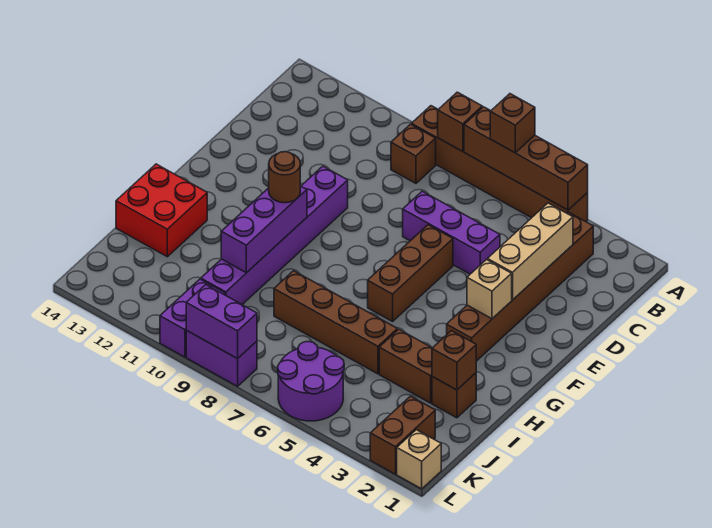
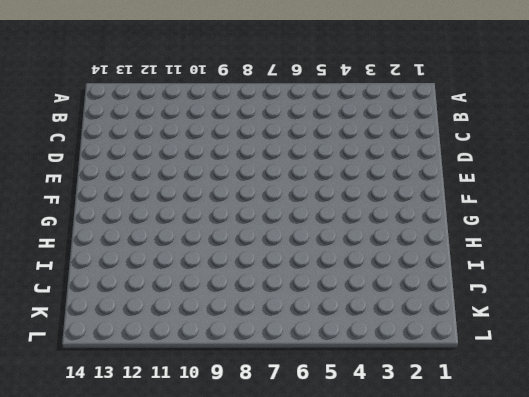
none -> brown 1x6 brick [411,106,588,222]
none -> brown 1x6 brick [447,212,593,361]
none -> brown 1x1 brick [391,124,436,183]

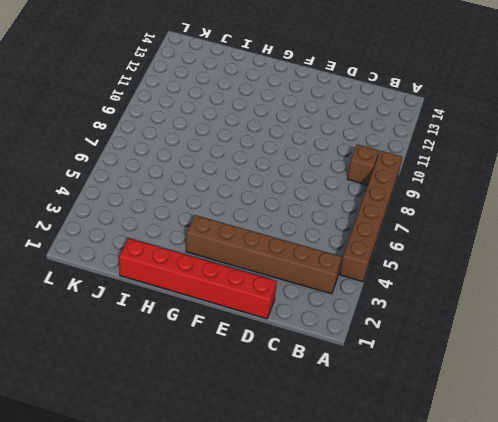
red 1x6 brick [119,238,277,319] -> none
none -> purple 1x3 brick [403,191,500,274]
none -> brown 1x3 brick [368,225,453,322]
none -> purple 1x6 brick [201,166,348,304]

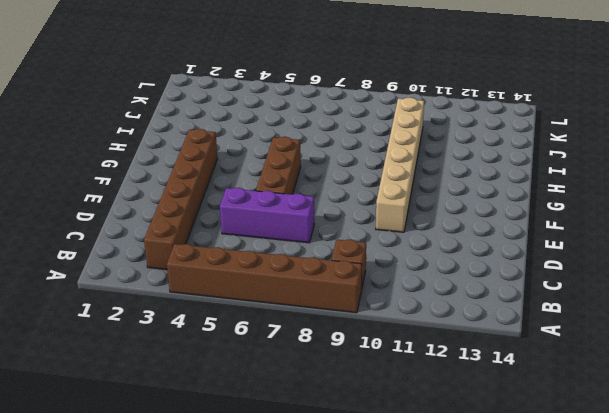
tan 1x6 brick [376,97,424,232] -> purple 1x6 brick [201,166,348,304]
none -> red 2x2 brick [116,164,207,257]
none -> brown 1x1 brick [432,373,476,418]
none -> brown 1x2 brick [379,329,432,403]

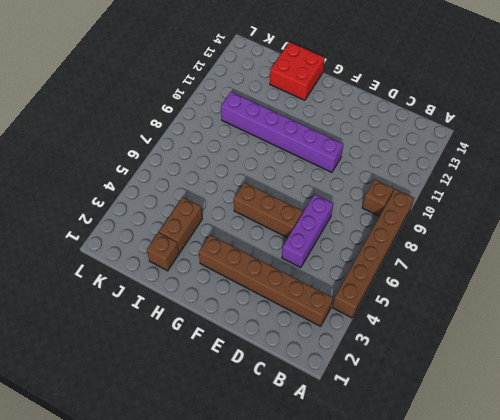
none -> brown 1x4 brick [274,271,397,374]
none -> brown 1x2 brick [370,396,435,474]
none -> purple 2x2 round brick [278,341,344,421]

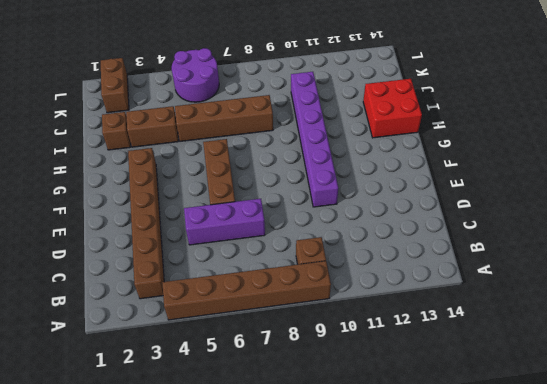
none -> purple 1x2 brick [160,279,225,357]
none -> tan 1x1 brick [397,430,441,489]
none -> purple 1x2 brick [186,330,257,386]

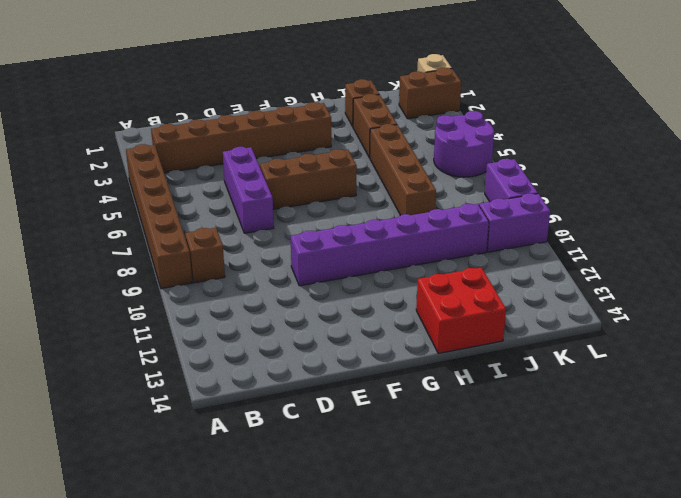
none -> brown 1x4 brick [464,107,588,210]
none -> brown 1x1 brick [438,92,482,152]
none -> tan 1x3 brick [487,203,573,300]

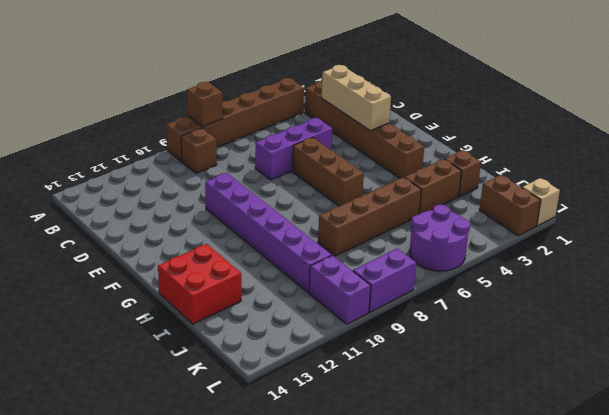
none -> brown 1x4 brick [464,107,588,210]
none -> tan 1x1 brick [467,260,512,319]
none -> purple 1x3 brick [221,186,307,273]

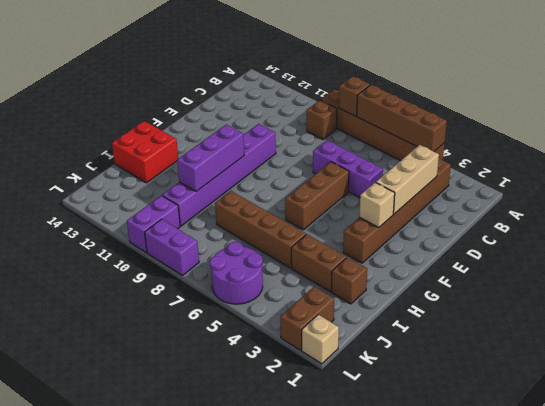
none -> brown 1x1 brick [432,331,476,390]
none -> purple 1x2 brick [186,285,257,359]
none -> brown 1x1 brick [490,94,535,153]

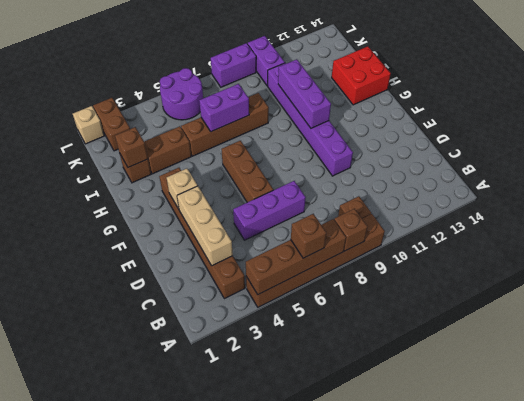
purple 1x2 brick [199,84,249,132] -> purple 1x2 brick moved to [186,285,257,359]
none -> brown 1x1 round brick [269,152,300,203]

